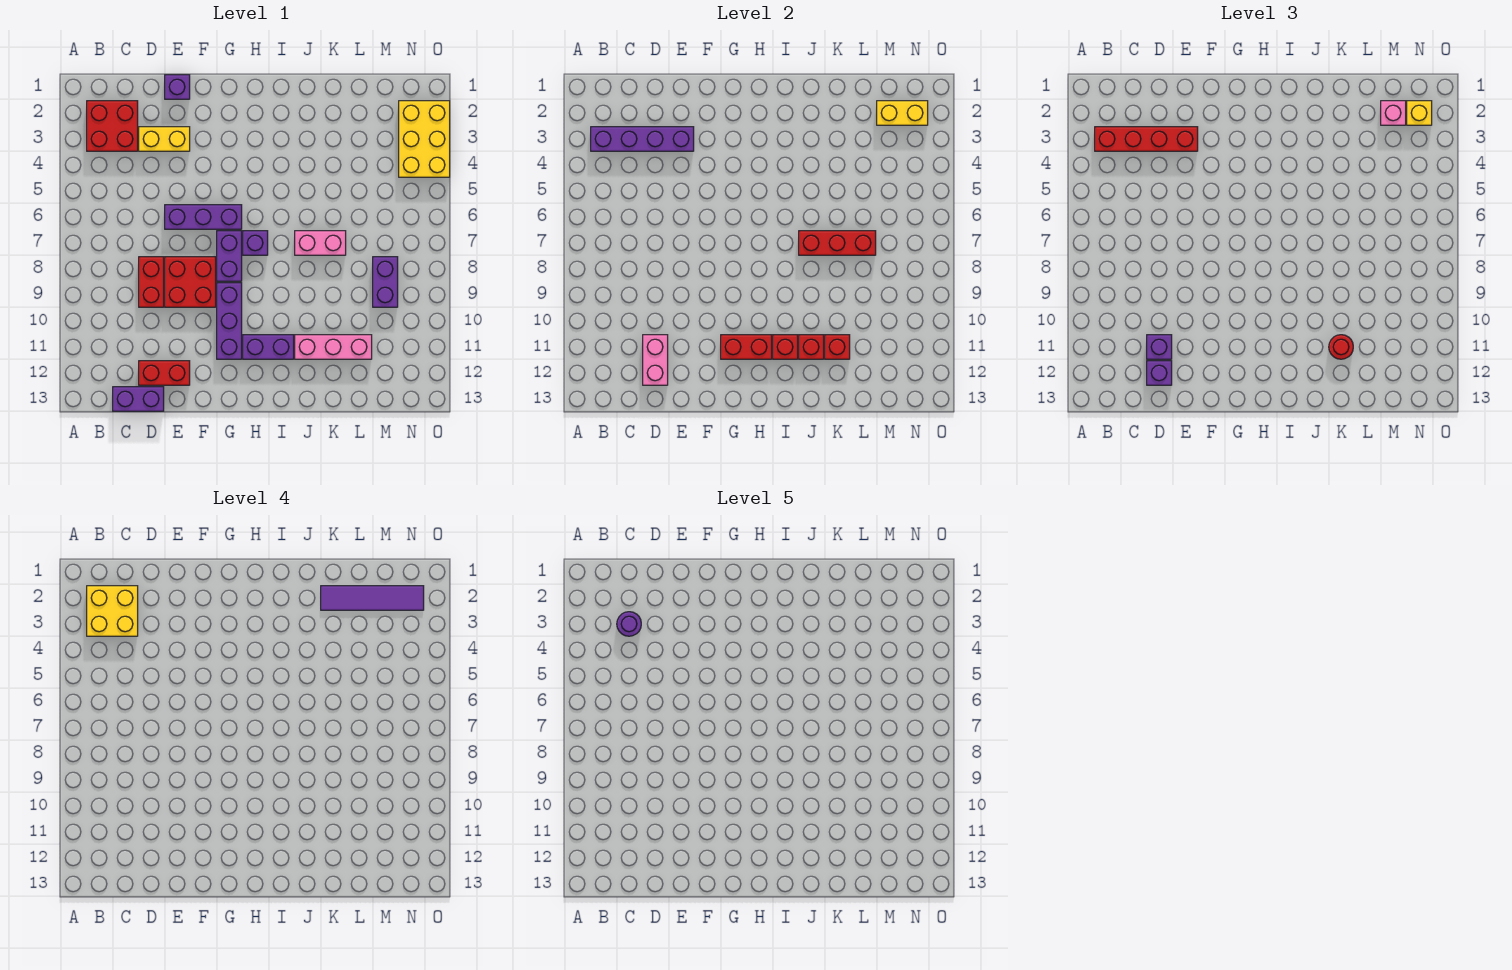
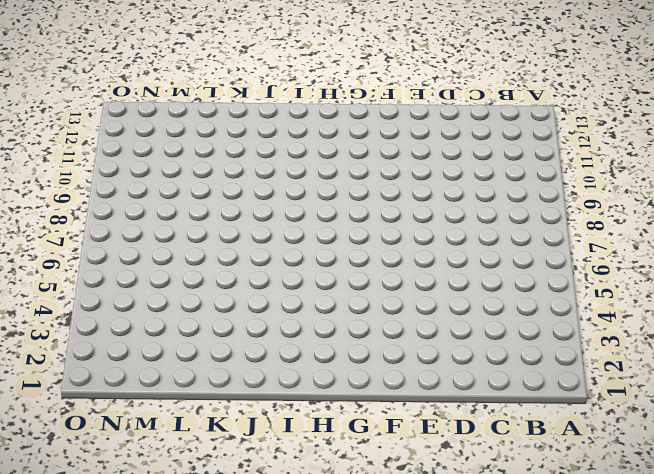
none -> red 2x2 brick [87,101,138,151]
none -> purple 1x2 brick [113,387,164,411]
none -> yellow 1x2 brick [139,127,190,151]
none -> red 1x2 brick [139,257,164,307]

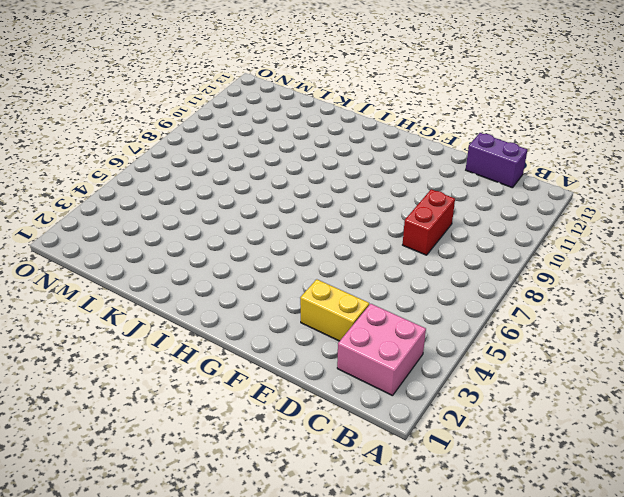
pink 2x2 brick [337,304,426,396] -> red 2x2 brick [87,101,138,151]
none -> red 1x2 brick [139,361,190,385]
none -> purple 1x1 brick [165,75,190,99]
none -> purple 1x3 brick [165,205,242,229]
none -> red 2x2 brick [165,257,216,307]

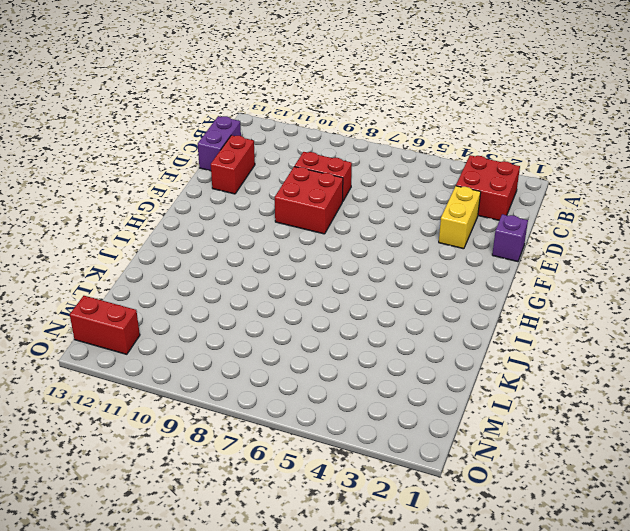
red 1x2 brick [70,296,140,354] -> red 1x2 brick turned to [721,335,772,359]
none -> purple 1x3 brick [165,205,242,229]
none -> purple 1x2 brick [217,231,242,281]
none -> purple 1x3 brick [217,283,242,359]
none -> purple 1x1 brick [243,231,268,255]

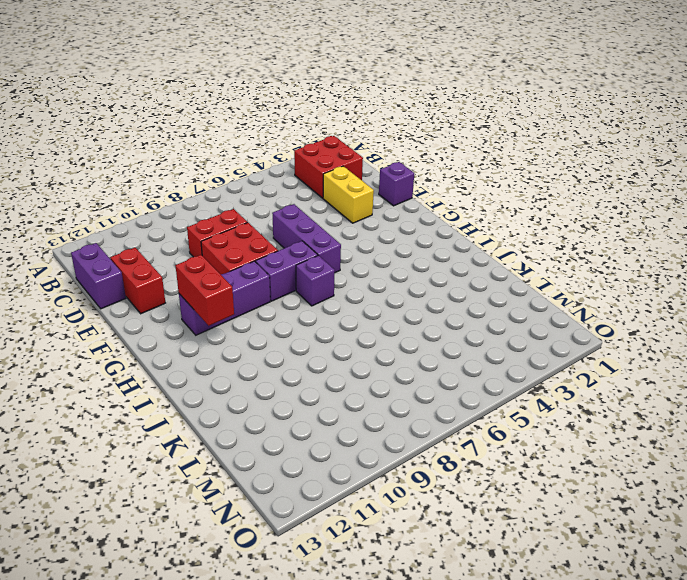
none -> purple 1x2 brick [243,335,294,359]
none -> pink 1x2 brick [295,231,346,255]
none -> pink 1x3 brick [295,335,372,359]
none -> purple 1x2 brick [373,257,398,307]

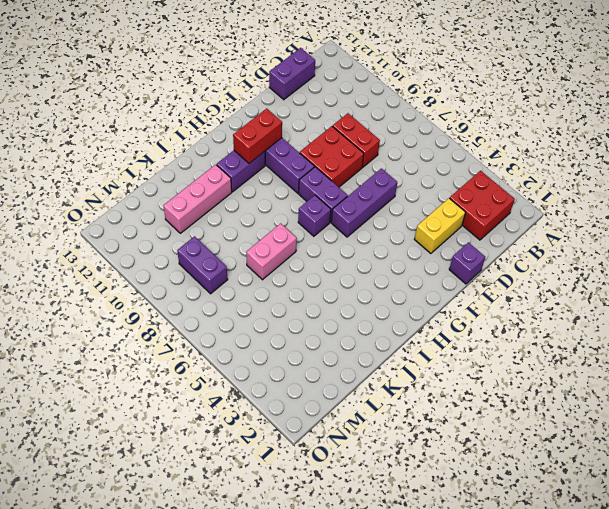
none -> red 1x2 brick [139,361,190,385]
none -> yellow 2x3 brick [399,101,450,177]
none -> purple 1x4 brick [591,127,694,151]
none -> pink 1x2 brick [643,335,668,385]

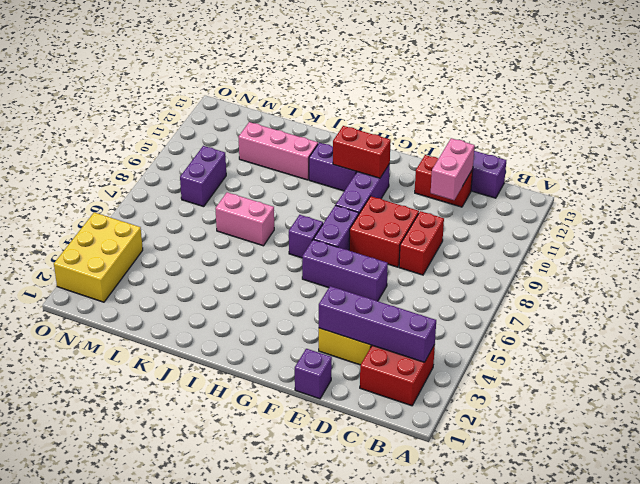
none -> red 1x1 brick [773,335,798,359]
none -> red 1x3 brick [799,231,876,255]
none -> red 1x1 brick [799,335,824,359]
none -> red 1x1 brick [825,335,850,359]

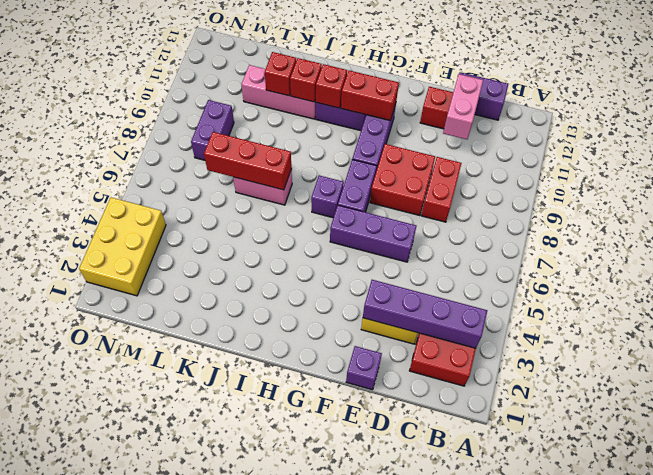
none -> yellow 1x2 brick [877,101,928,125]
none -> red 1x4 brick [1095,127,1198,151]
none -> purple 1x1 brick [1147,335,1172,359]
none -> purple 1x1 brick [1147,361,1172,385]

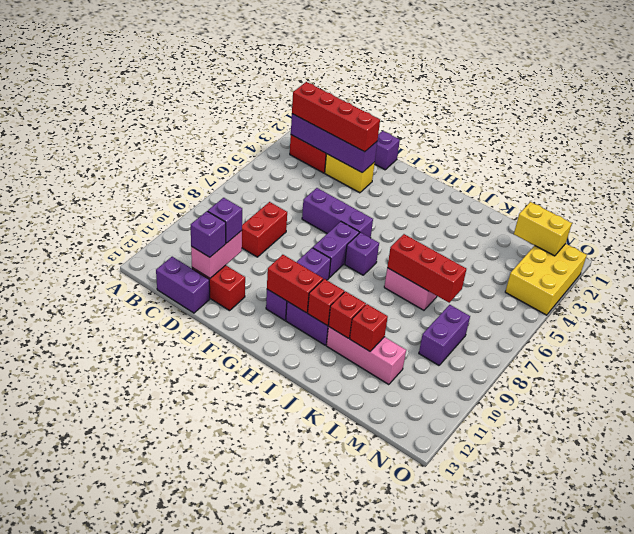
none -> red 2x2 brick [165,257,216,307]
none -> red 1x1 round brick [1329,335,1353,359]
none -> pink 1x1 brick [1381,101,1406,125]
none -> yellow 1x1 brick [1407,101,1432,125]

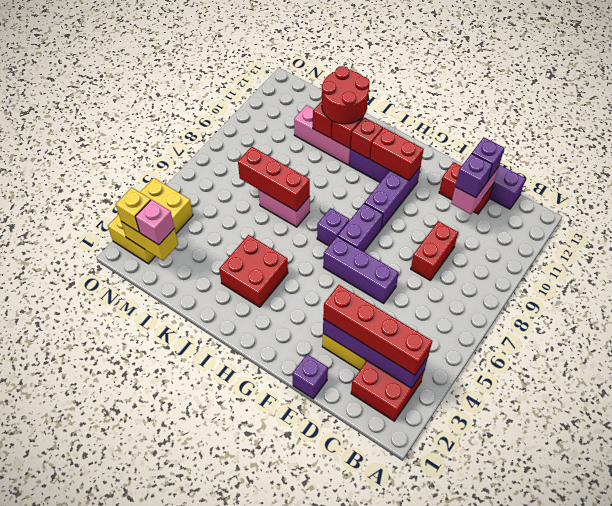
red 2x2 brick [219,235,288,307] -> red 2x2 brick moved to [165,257,216,307]
red 2x2 round brick [322,66,370,124] -> red 1x1 round brick [1329,335,1353,359]
none -> purple 1x2 brick [373,257,398,307]
none -> yellow 2x2 brick [87,586,138,636]
none -> purple 1x4 tile [321,586,424,610]
none -> purple 1x1 round brick [617,612,641,636]

